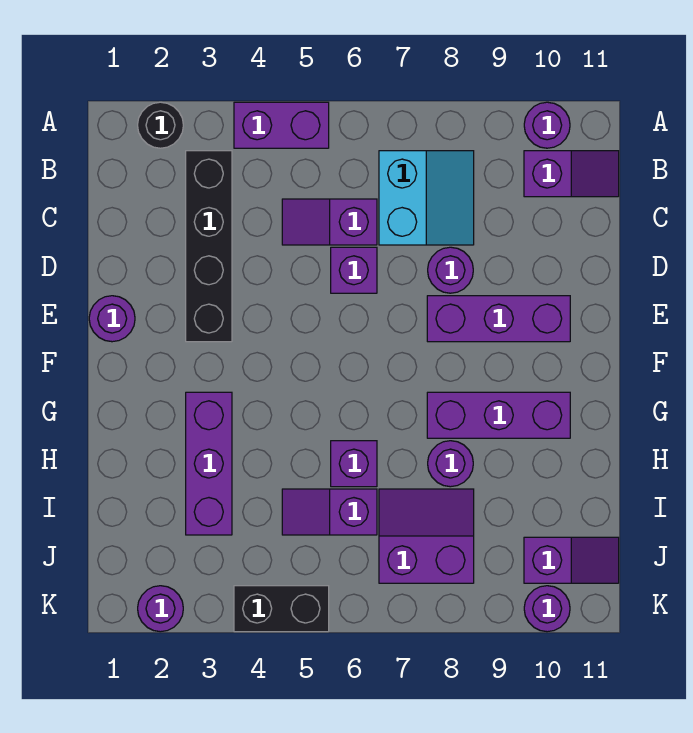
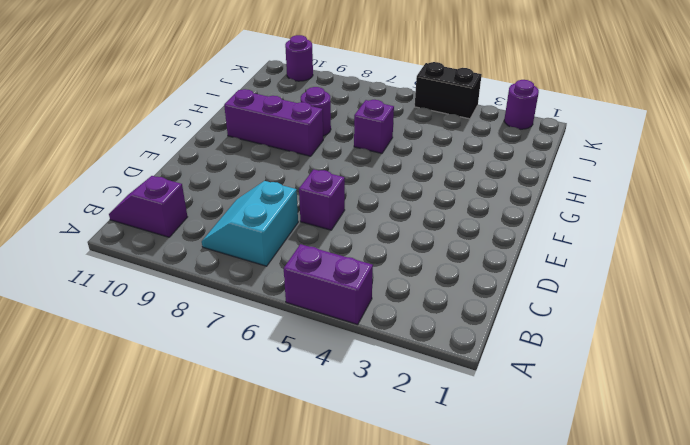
none -> black 1x1 round brick [138,102,183,148]
none -> purple 1x1 round brick [524,102,570,148]
none -> black 1x4 brick [186,151,232,342]

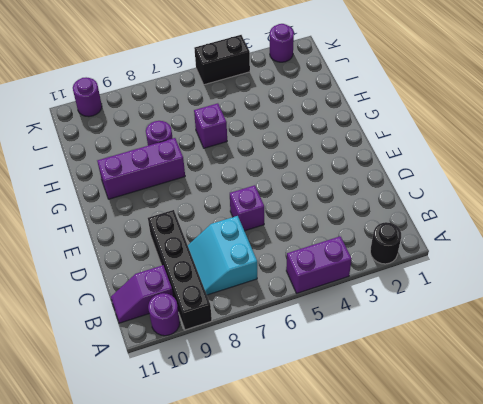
black 1x4 brick [148,210,212,330] -> black 1x4 brick moved to [186,151,232,342]
none -> purple 1x2 slope [282,199,377,245]
none -> purple 1x1 round brick [428,247,473,293]
none -> purple 1x1 round brick [89,296,135,342]

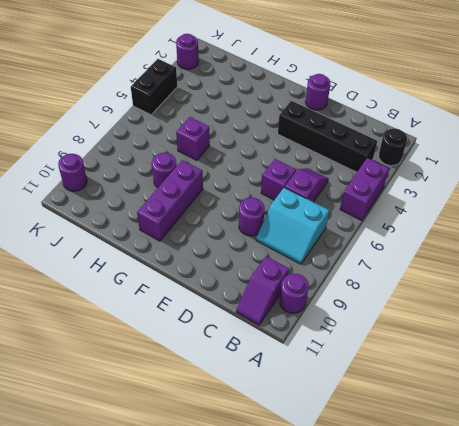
none -> purple 1x3 brick [427,296,570,342]
none -> purple 1x3 brick [186,392,232,535]
none -> purple 1x2 slope [282,489,377,535]

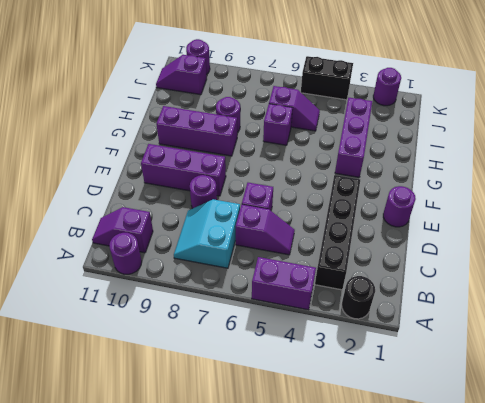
none -> purple 2x2 slope [379,489,474,583]

